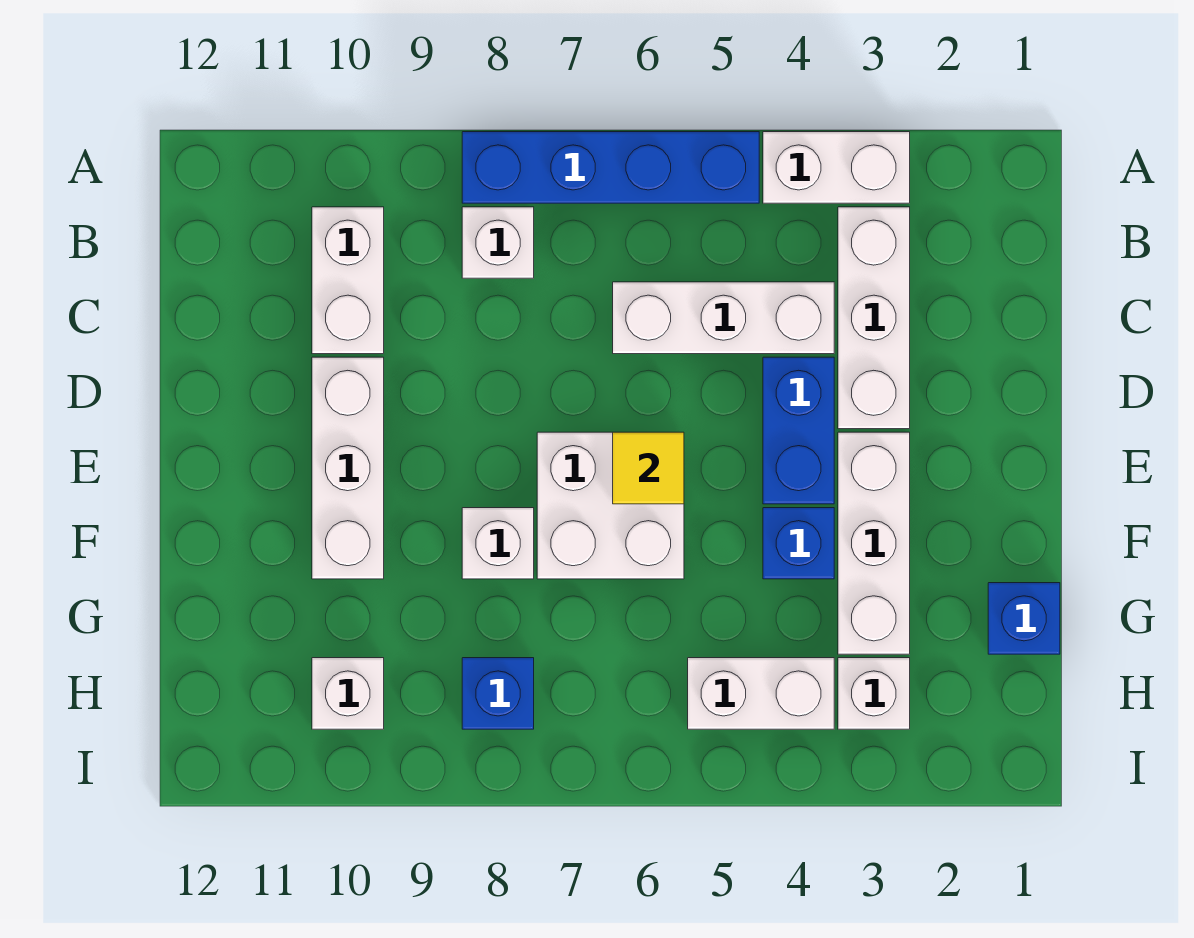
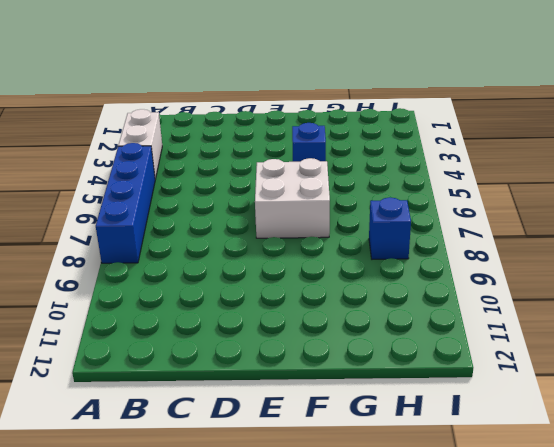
none -> white 1x3 brick [838,207,910,429]
none -> white 1x1 brick [462,207,534,278]
none -> white 1x2 brick [312,207,384,354]

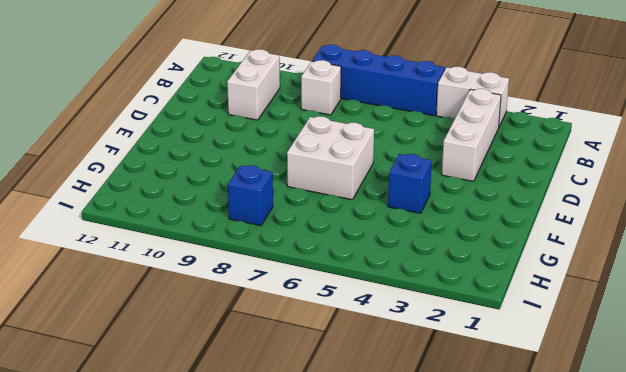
none -> white 1x3 brick [613,282,834,354]
none -> blue 1x2 brick [763,357,834,504]
none -> white 1x3 brick [312,357,384,579]

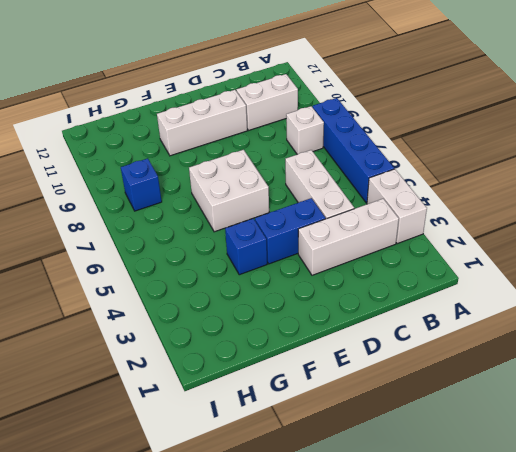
none -> white 1x3 brick [838,432,910,654]
none -> white 1x1 brick [462,508,534,579]
none -> blue 1x1 brick [988,583,1060,654]

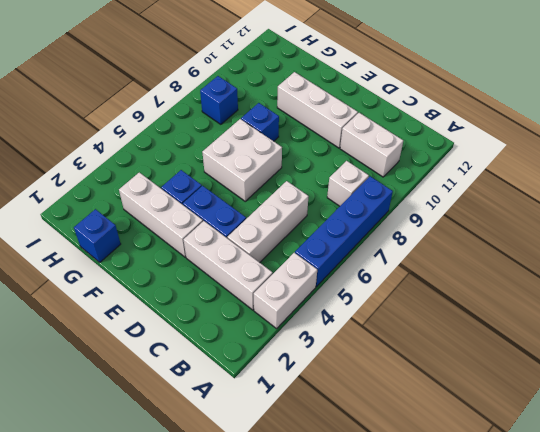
blue 1x1 brick [241,103,279,141] -> white 1x1 brick [462,508,534,579]
none -> white 1x1 brick [838,658,910,729]
none -> white 1x2 brick [688,658,834,729]
none -> white 1x1 brick [312,658,384,729]

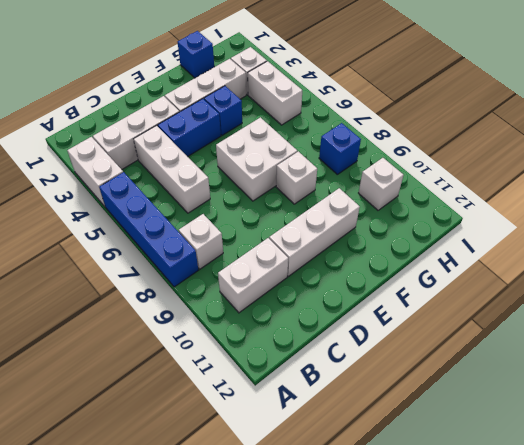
none -> yellow 1x1 tile [613,432,684,504]

